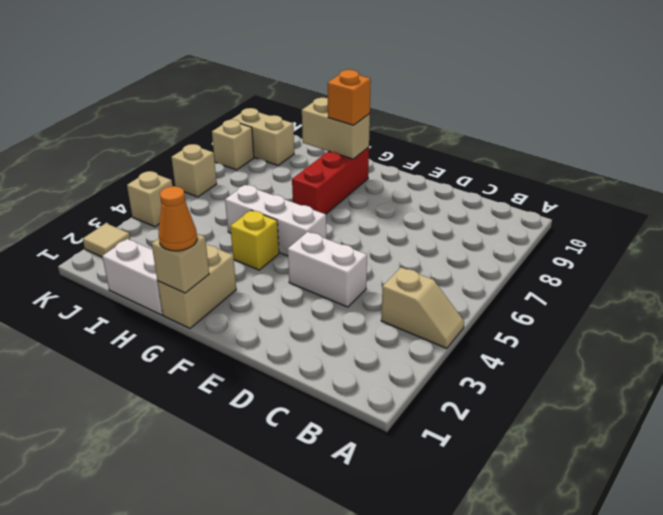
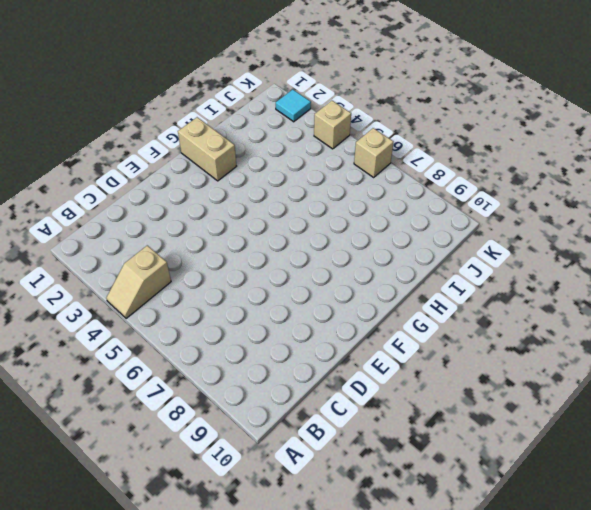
cyan 1x1 tile [276,89,311,122] -> tan 1x1 tile [83,223,130,257]
none -> white 1x2 brick [288,232,367,307]
none -> white 1x3 brick [225,185,326,256]
none -> yellow 1x1 brick [230,210,279,270]

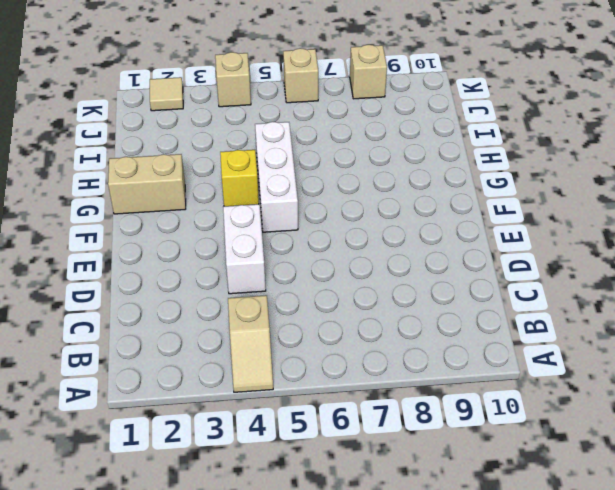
none -> red 1x3 brick [292,147,369,214]
none -> white 1x2 brick [102,239,163,315]
none -> tan 1x2 brick [231,108,294,165]

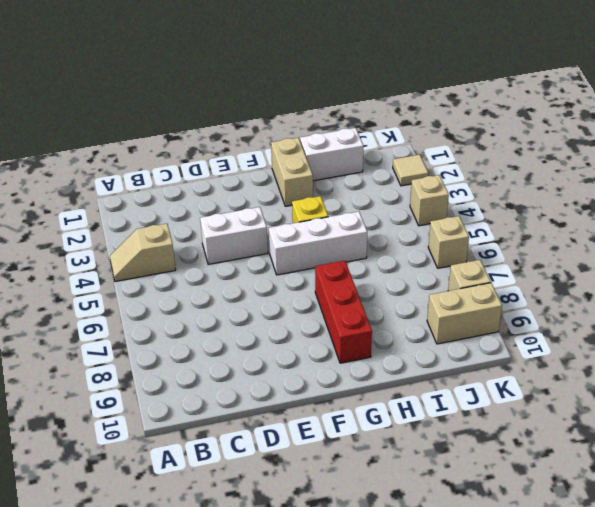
none -> tan 1x1 brick [152,234,209,293]
none -> tan 1x2 brick [302,98,370,159]
none -> orange 1x1 cone [159,186,197,251]

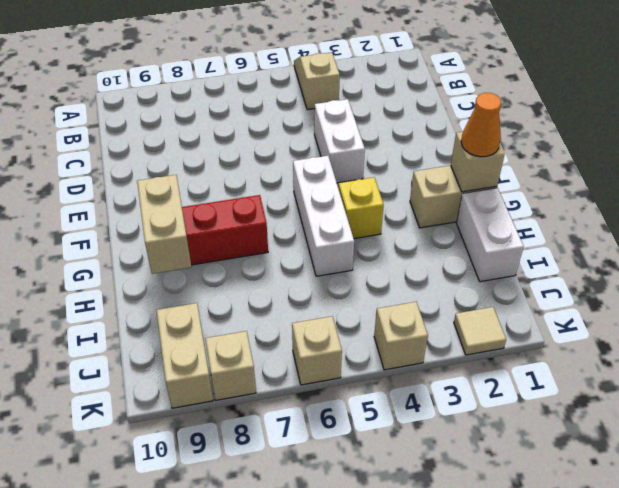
none -> orange 1x1 brick [328,70,371,125]

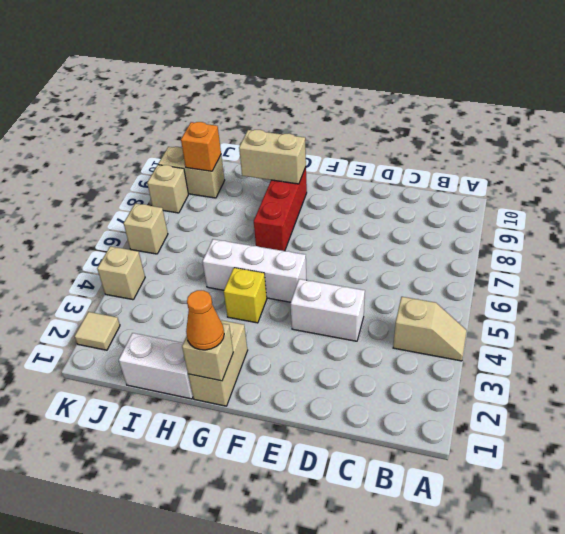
orange 1x1 brick [181,122,221,171] -> orange 1x1 brick moved to [328,70,371,125]

